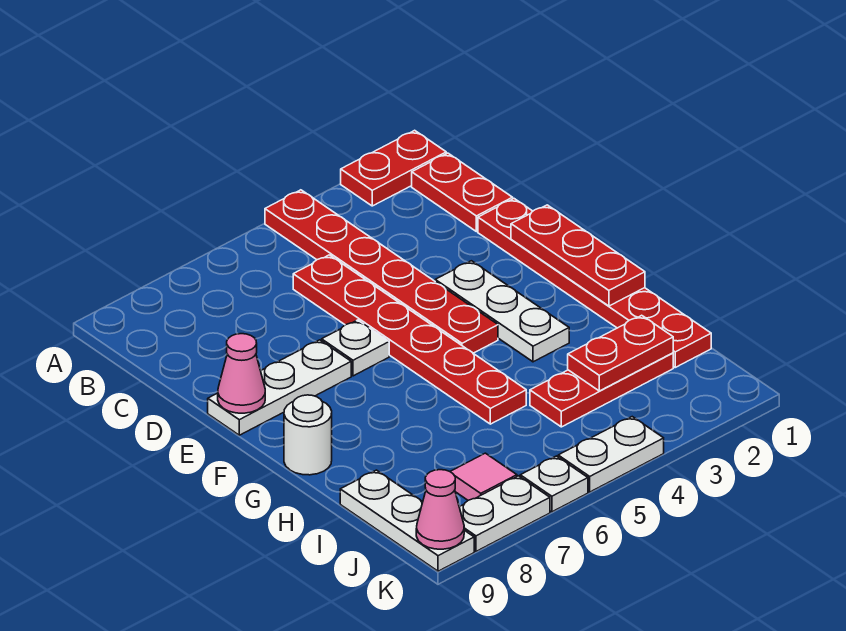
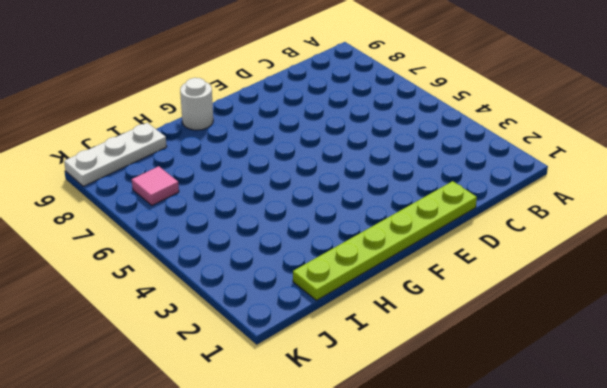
lime 1x6 plate [293,181,477,300] -> red 1x6 plate [478,199,711,367]
none -> red 1x2 plate [341,130,446,206]
none -> red 1x6 plate [265,190,498,353]
none -> red 1x2 plate [412,153,513,232]

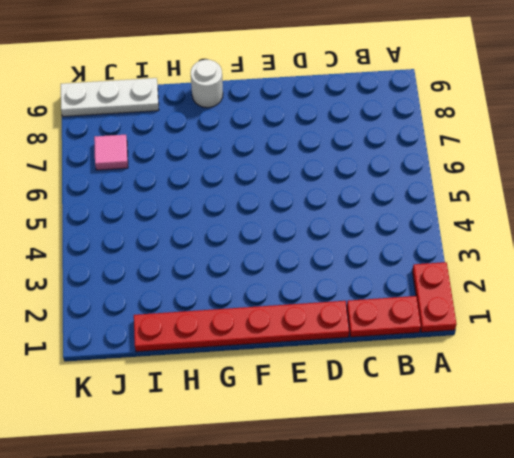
none -> red 1x6 plate [265,190,498,353]
none -> red 1x6 plate [293,255,526,424]
none -> white 1x3 plate [435,261,569,362]

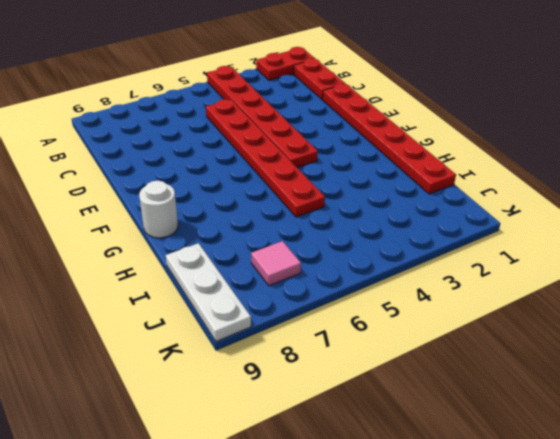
none -> white 1x3 plate [435,261,569,362]
none -> white 1x1 plate [322,320,389,376]
none -> white 1x3 plate [208,340,351,435]

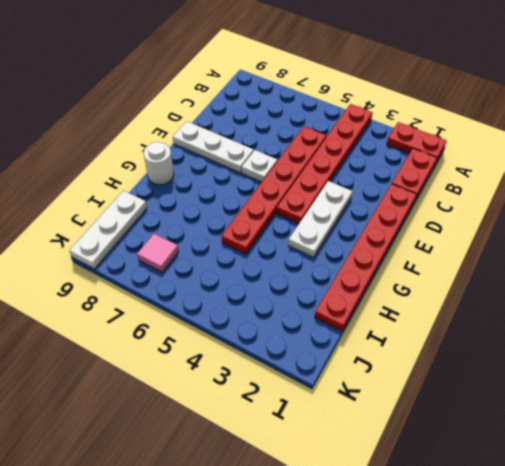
none -> red 1x3 plate [530,353,673,427]
none -> white 1x2 plate [558,417,664,492]
none -> white 1x1 plate [520,456,588,512]

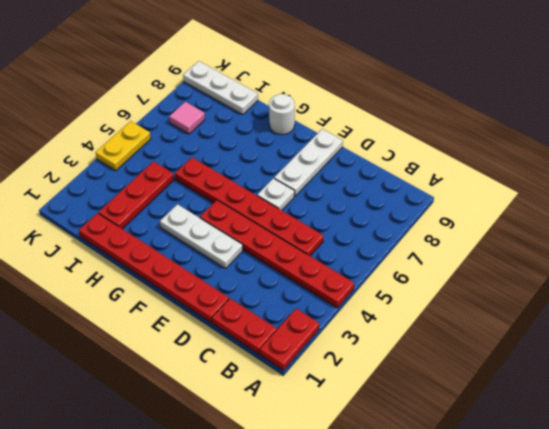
yellow 1x2 plate [96,121,151,171] -> white 1x2 plate [558,417,664,492]
none -> white 1x1 plate [520,456,588,512]
none -> white 1x2 plate [459,476,550,551]
none -> red 1x3 plate [511,205,645,306]

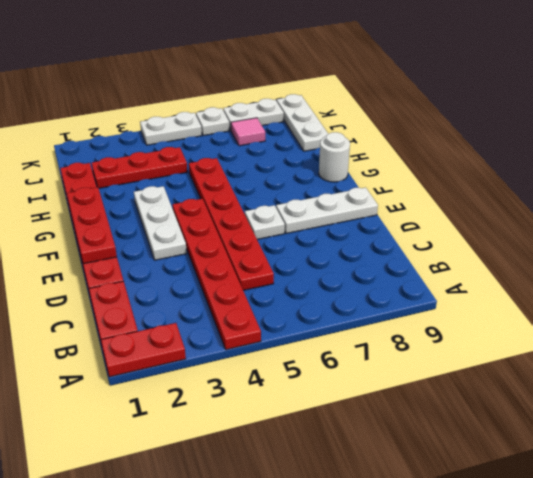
none -> pink 1x1 cone [218,334,265,413]
none -> red 1x2 plate [568,315,673,391]
none -> pink 1x1 cone [416,470,464,549]

